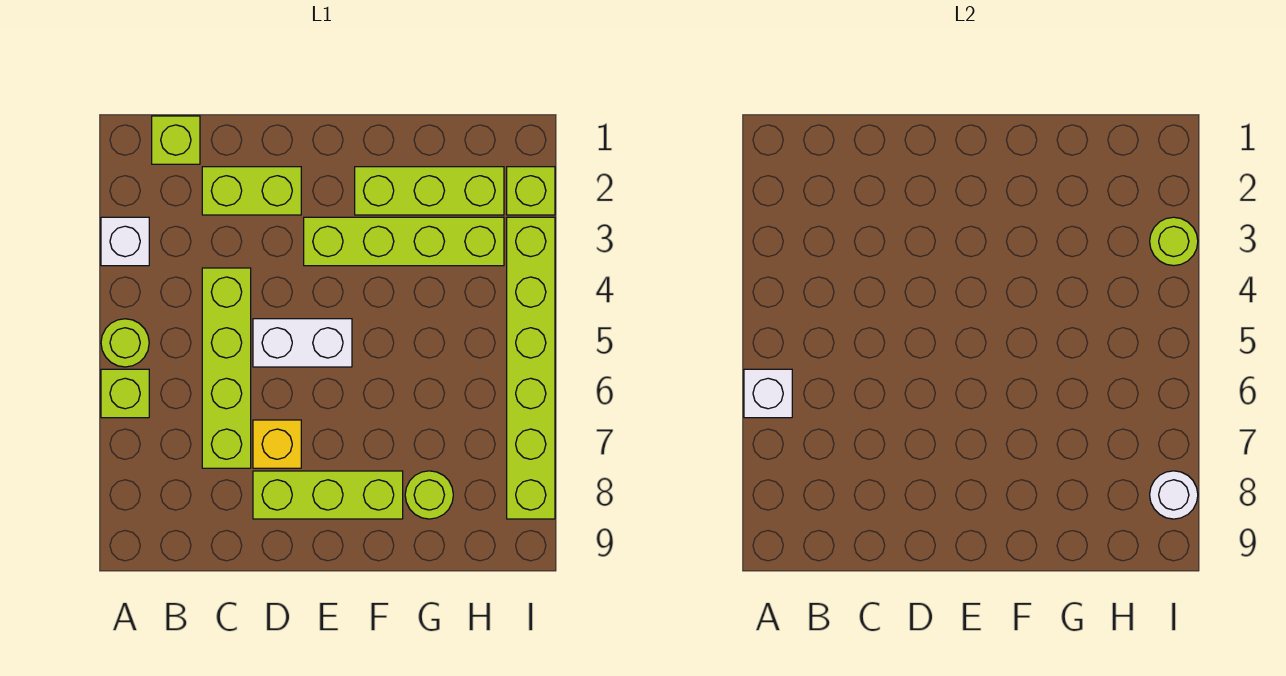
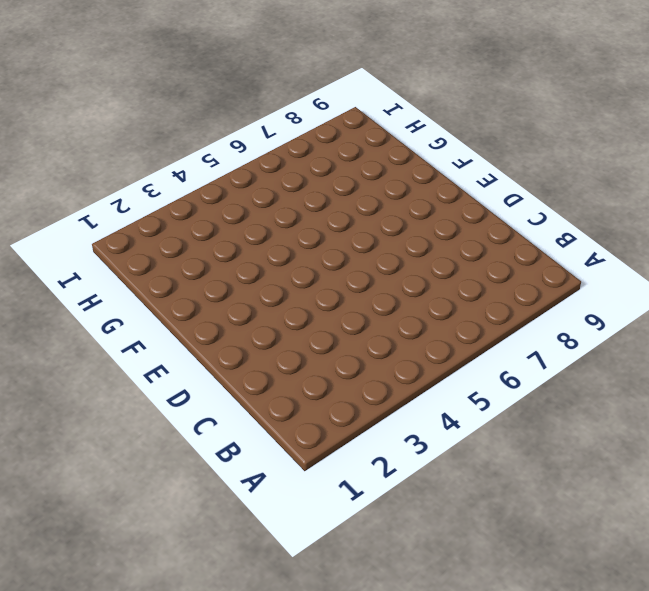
none -> white 1x1 brick [101,217,149,266]
none -> lime 1x1 round brick [101,319,149,367]
none -> lime 1x1 brick [101,369,149,418]

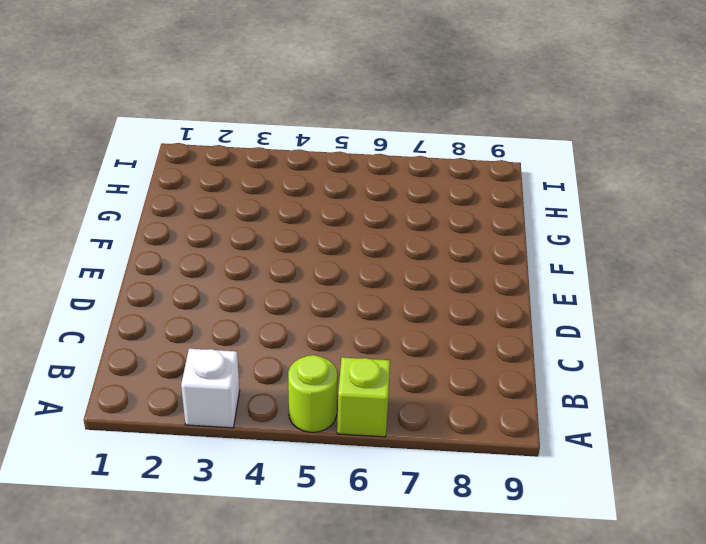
none -> lime 1x1 brick [152,116,200,164]
none -> lime 1x2 brick [202,167,301,215]
none -> lime 1x4 brick [202,268,251,468]

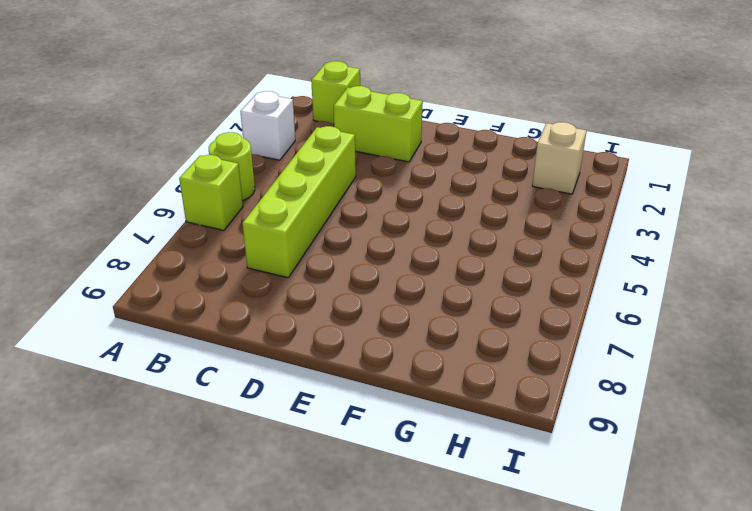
tan 1x1 brick [532,122,586,194] -> lime 1x3 brick [355,167,504,215]
none -> white 1x2 brick [253,319,352,367]
none -> yellow 1x1 brick [253,420,301,468]
none -> lime 1x3 brick [253,471,403,519]

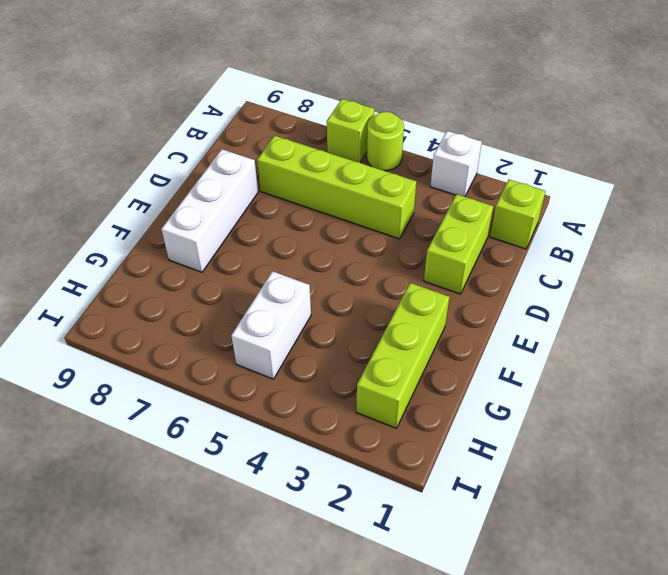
white 1x3 brick [161,149,258,272] -> lime 1x3 brick [253,471,403,519]
white 1x2 brick [231,271,311,379] -> white 1x2 brick moved to [253,319,352,367]
none -> yellow 1x1 brick [253,420,301,468]
none -> lime 1x4 brick [304,217,504,266]
none -> lime 1x1 round brick [405,471,453,519]

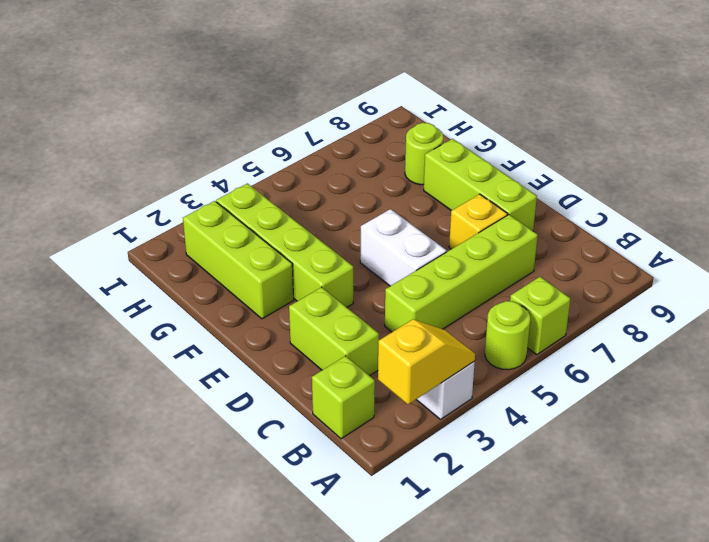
yellow 1x2 slope [378,319,475,405] -> none
none -> lime 1x1 brick [507,167,555,215]
none -> lime 1x6 brick [507,217,555,519]
none -> white 1x1 brick [744,369,792,418]

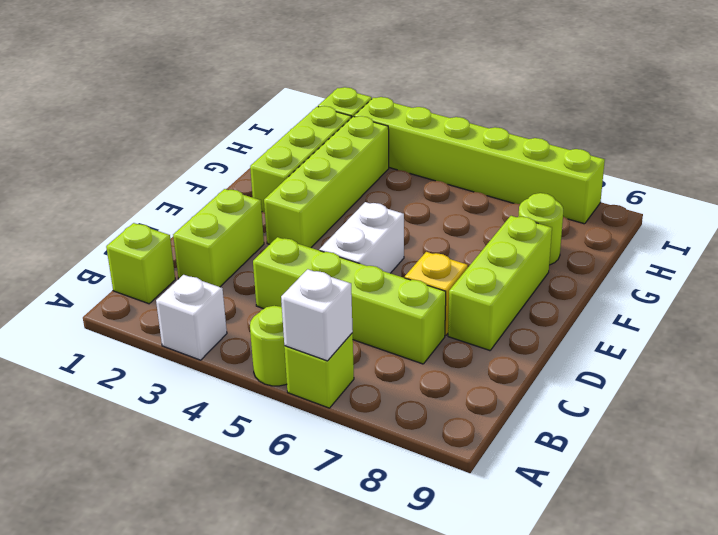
none -> lime 1x1 round brick [1150,217,1198,266]
none -> white 1x1 round brick [1150,471,1198,519]

